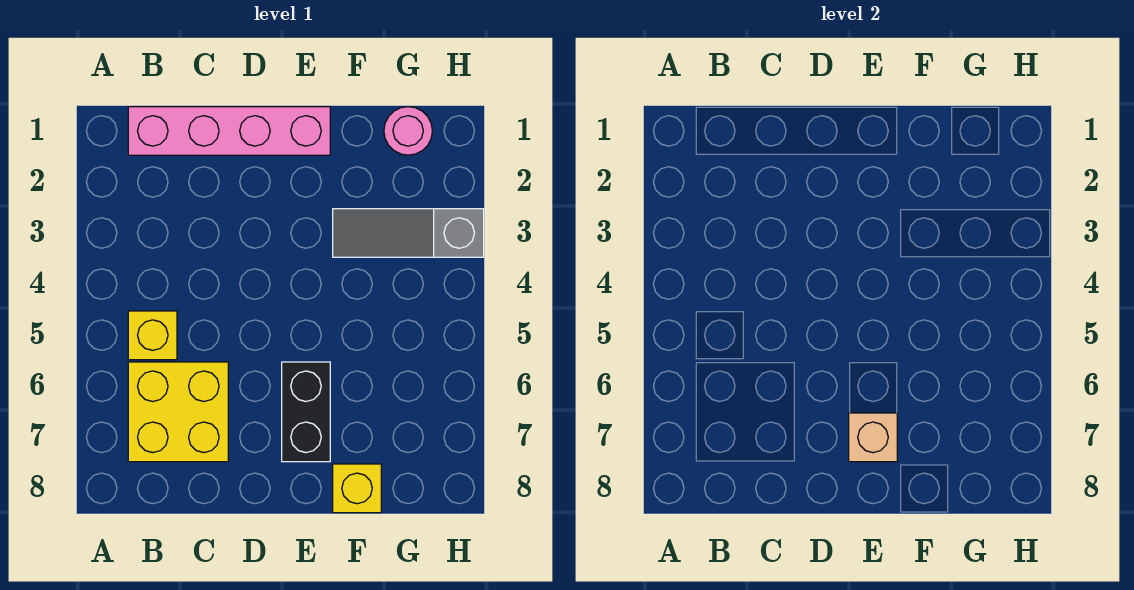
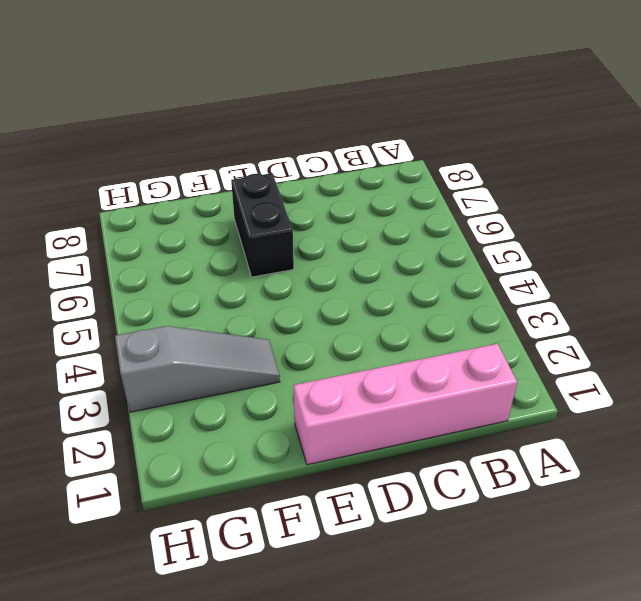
none -> yellow 1x1 brick [128,311,177,360]
none -> yellow 2x2 brick [128,362,228,462]

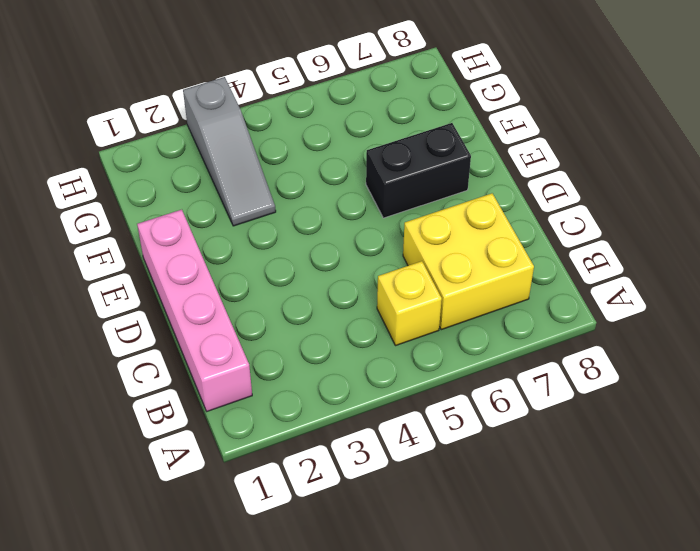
none -> yellow 1x1 brick [333,464,381,513]
none -> pink 1x1 round brick [384,107,432,155]

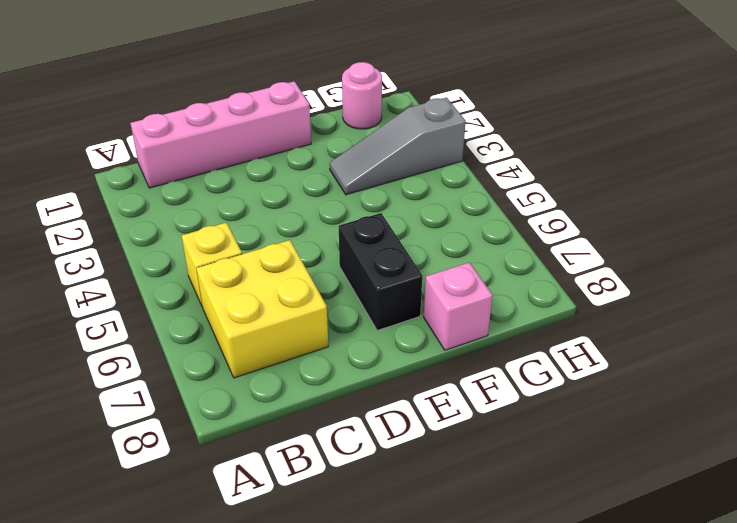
pink 1x1 brick [424,262,493,350] -> yellow 1x1 brick [333,464,381,513]
none -> tan 1x1 brick [849,413,897,462]

